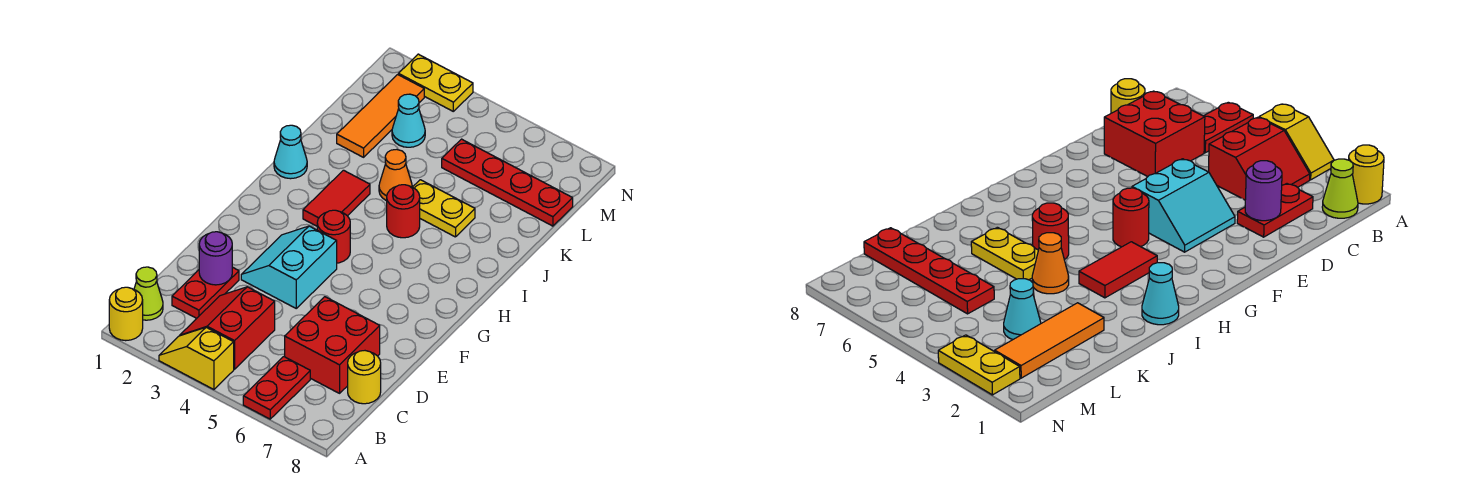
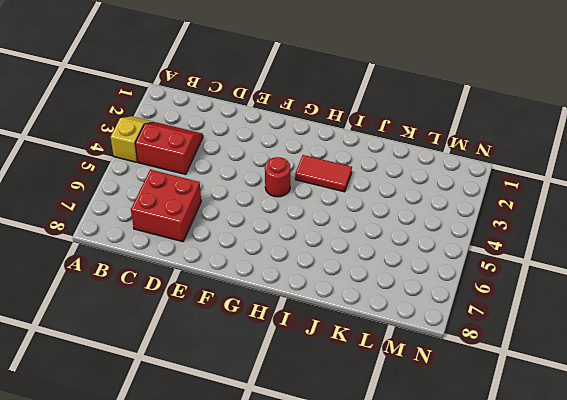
none -> yellow 1x1 round brick [109,287,143,341]
none -> red 1x2 plate [243,357,310,419]
none -> lime 1x1 cone [134,267,163,320]

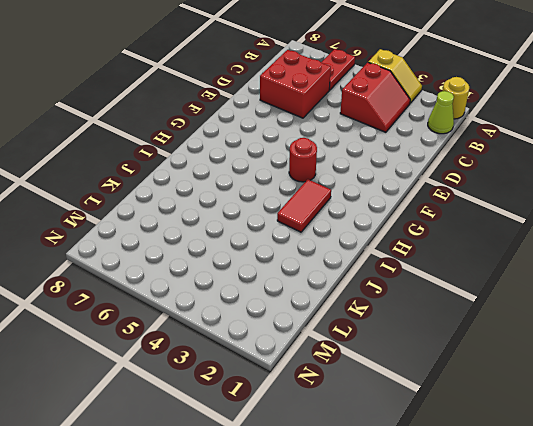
none -> red 1x2 plate [172,267,239,318]
none -> yellow 1x1 round brick [348,351,381,404]
none -> cyan 2x2 slope [241,226,337,308]

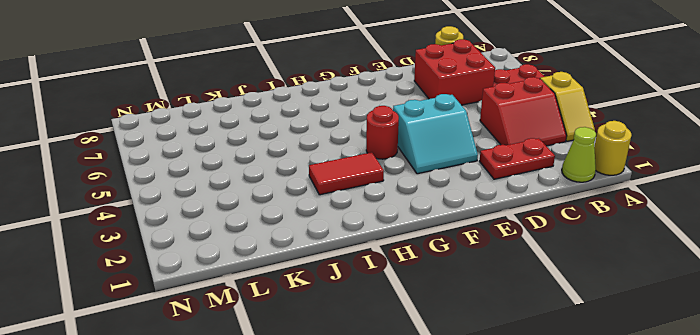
none -> cyan 1x1 cone [274,125,307,179]
none -> red 1x1 round brick [387,185,420,238]
none -> orange 1x1 cone [379,149,412,201]

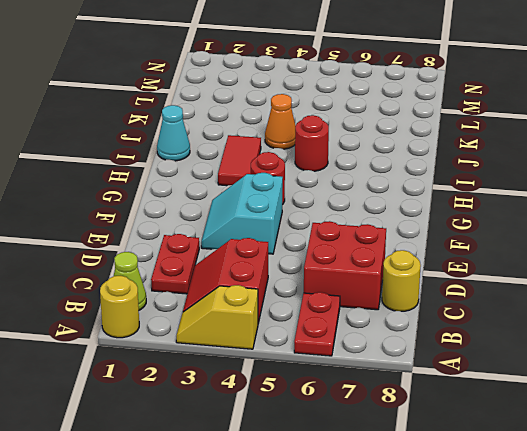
none -> yellow 1x2 plate [413,180,475,237]
none -> orange 1x3 tile [337,75,424,157]
none -> cyan 1x1 cone [392,94,425,147]

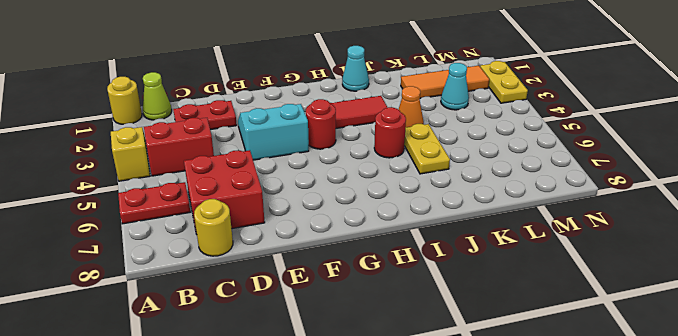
none -> red 1x4 plate [442,139,573,226]
none -> purple 1x1 round brick [199,232,232,285]

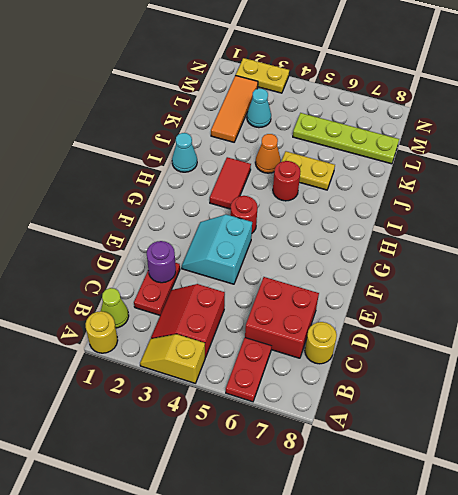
lime 1x4 plate [293,113,399,164] -> red 1x4 plate [442,139,573,226]

